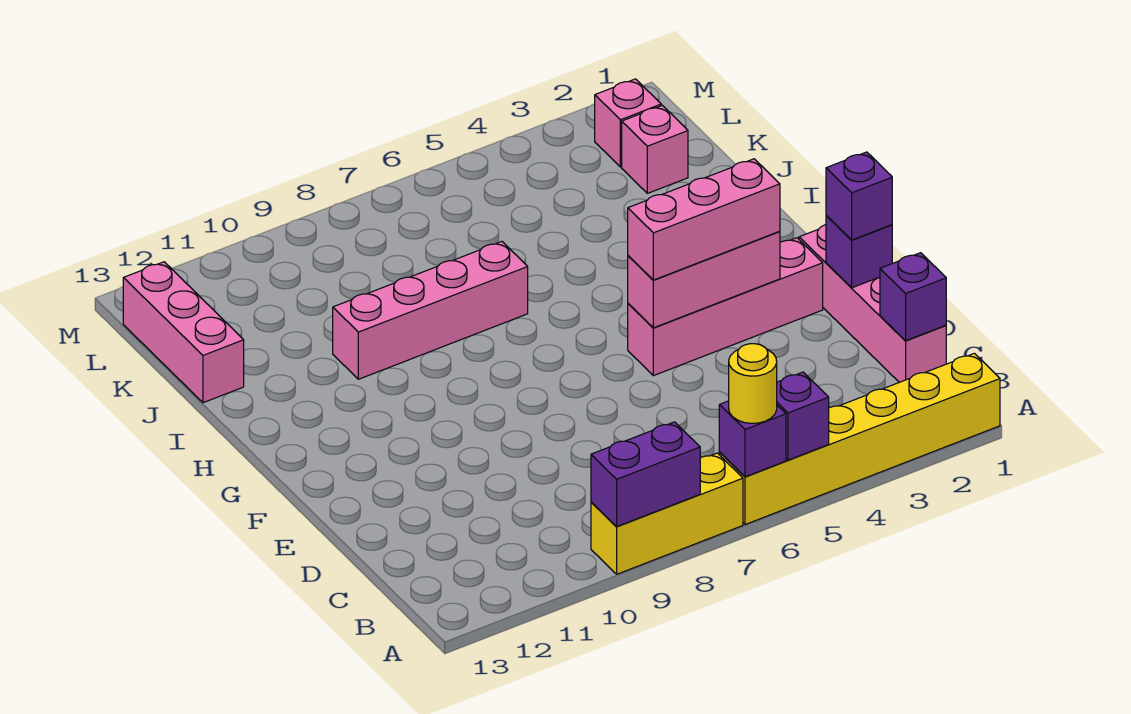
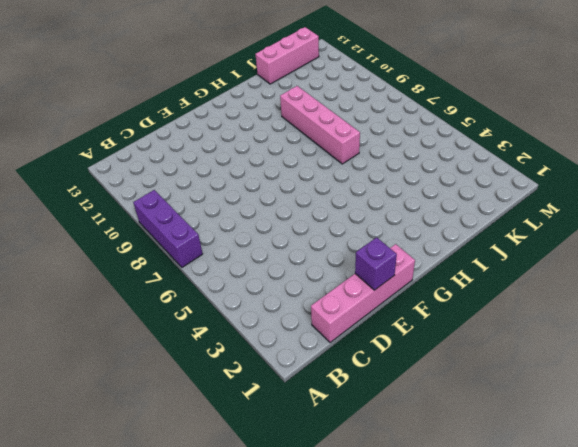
purple 1x3 brick [133,190,203,267] -> yellow 1x3 brick [591,453,743,574]
none -> yellow 1x6 brick [719,353,1000,525]
none -> pink 1x4 brick [628,238,823,376]
none -> pink 1x1 brick [622,105,688,193]

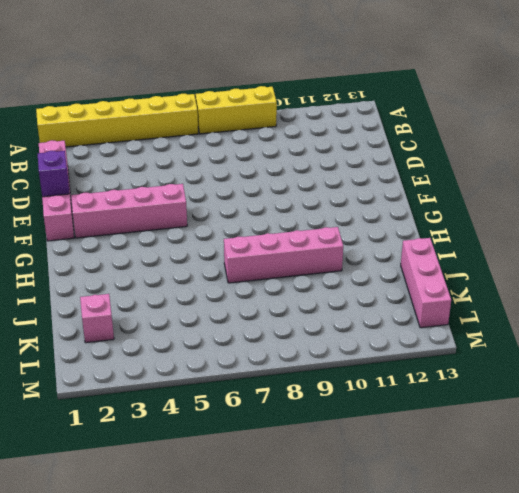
none -> pink 1x1 brick [595,79,661,167]
none -> purple 1x1 brick [777,372,829,460]
none -> purple 1x1 brick [719,401,786,477]

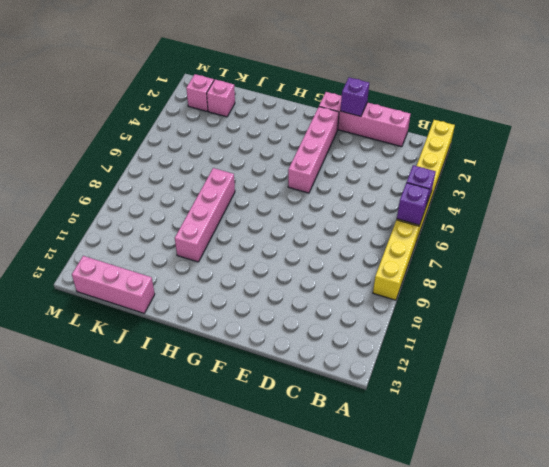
none -> purple 1x2 brick [591,422,700,526]
none -> purple 1x1 brick [880,253,946,341]
none -> pink 1x3 brick [628,231,780,328]

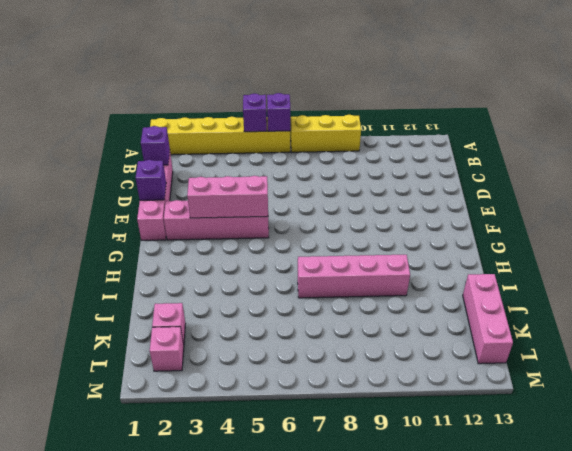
none -> purple 1x2 brick [591,422,700,526]
none -> yellow 1x1 round brick [729,344,777,423]
none -> purple 1x1 brick [826,152,892,240]

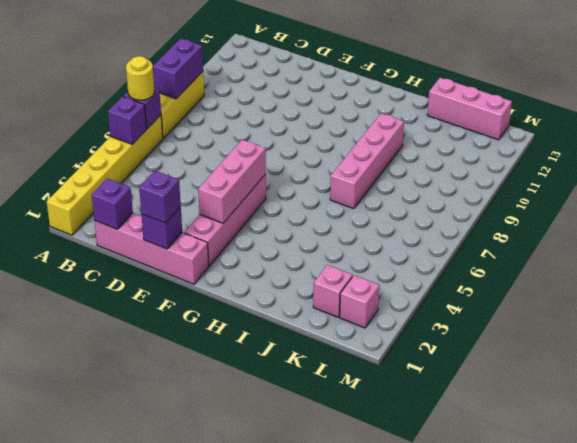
none -> pink 1x3 brick [628,159,780,280]

